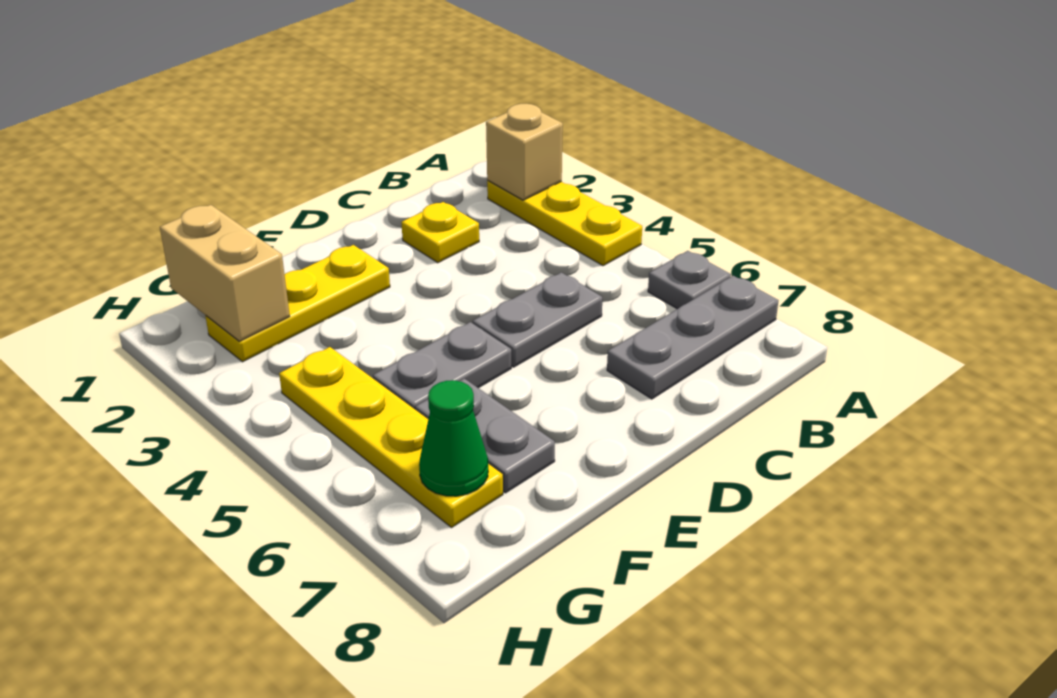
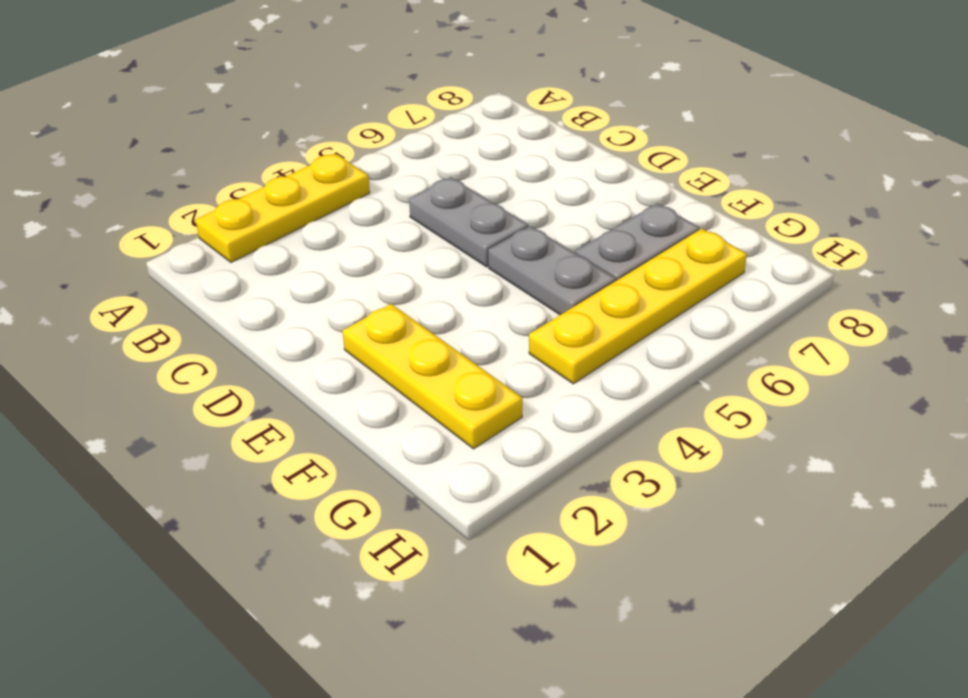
none -> grey 1x1 plate [648,251,731,309]
none -> grey 1x3 plate [607,276,778,399]
none -> yellow 1x1 plate [401,202,479,263]

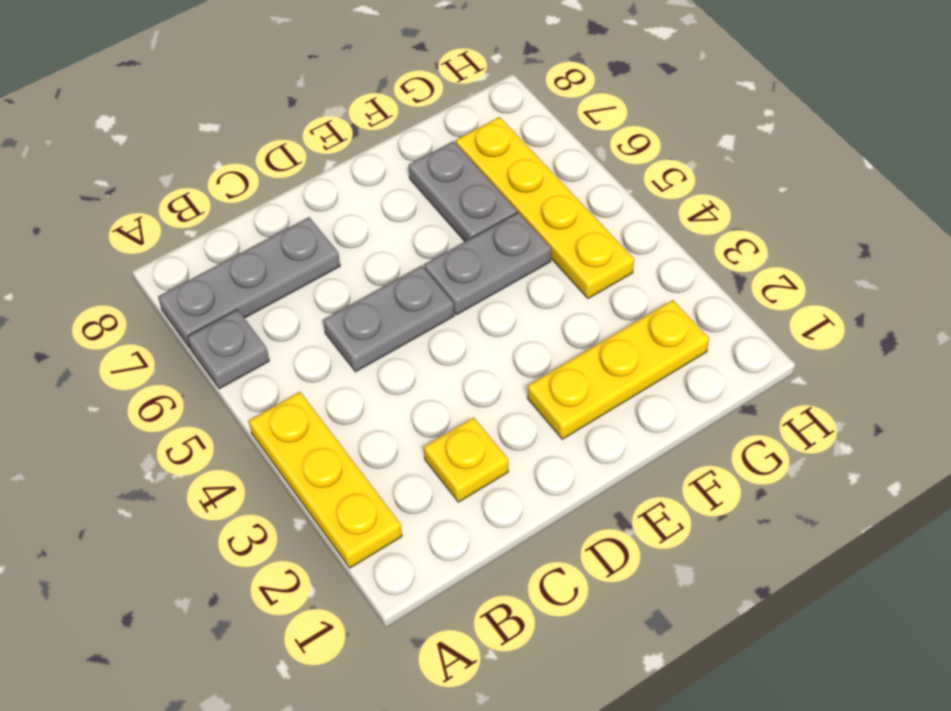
none -> tan 1x1 brick [486,104,563,200]
none -> tan 1x2 brick [160,205,290,341]
none -> green 1x1 cone [419,380,488,496]

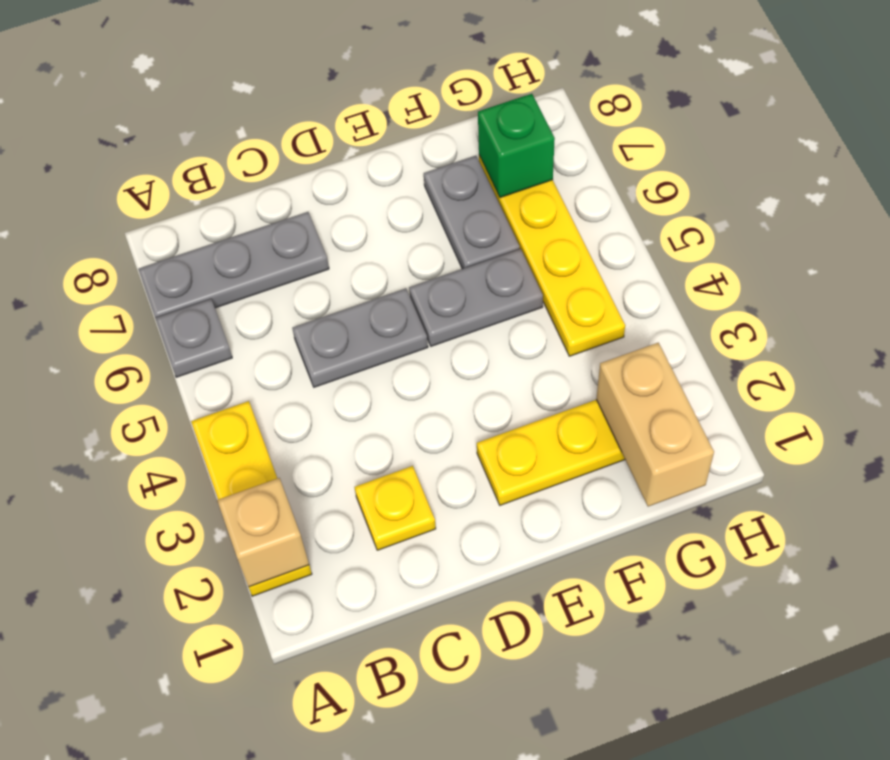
green 1x1 brick [478,94,555,198] -> green 1x1 cone [419,380,488,496]

